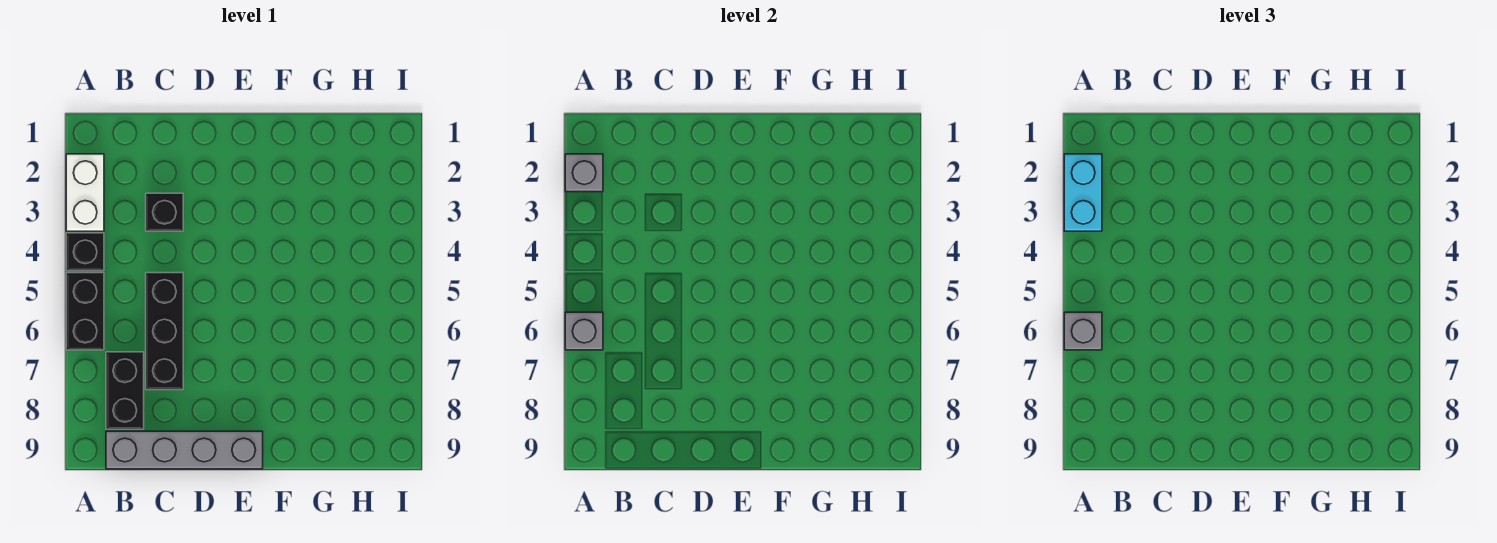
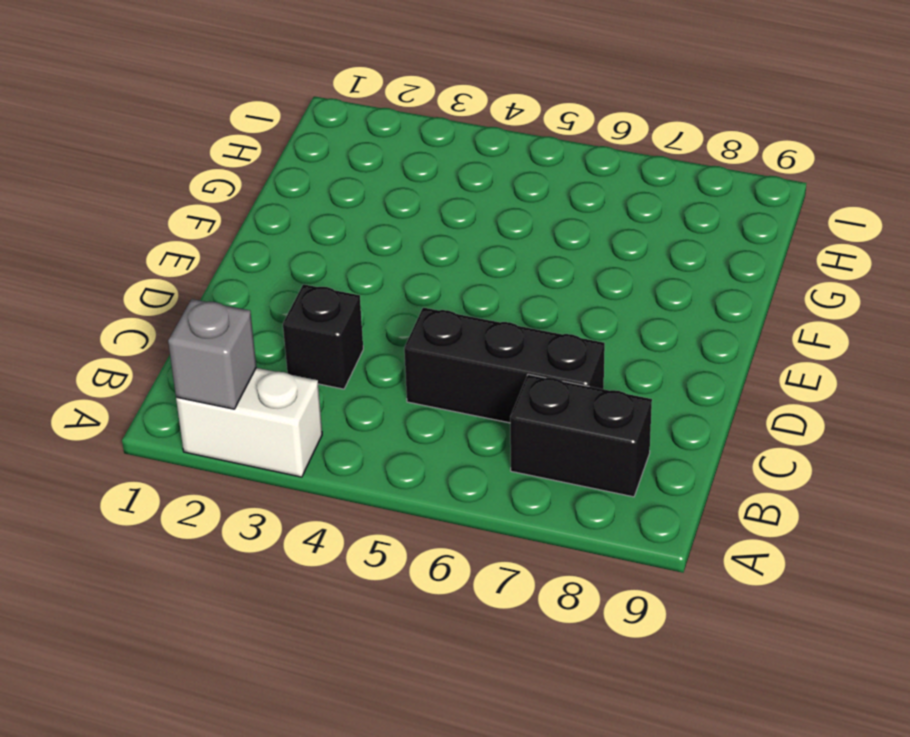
none -> black 1x1 brick [66,233,104,271]
none -> black 1x2 brick [66,273,104,350]

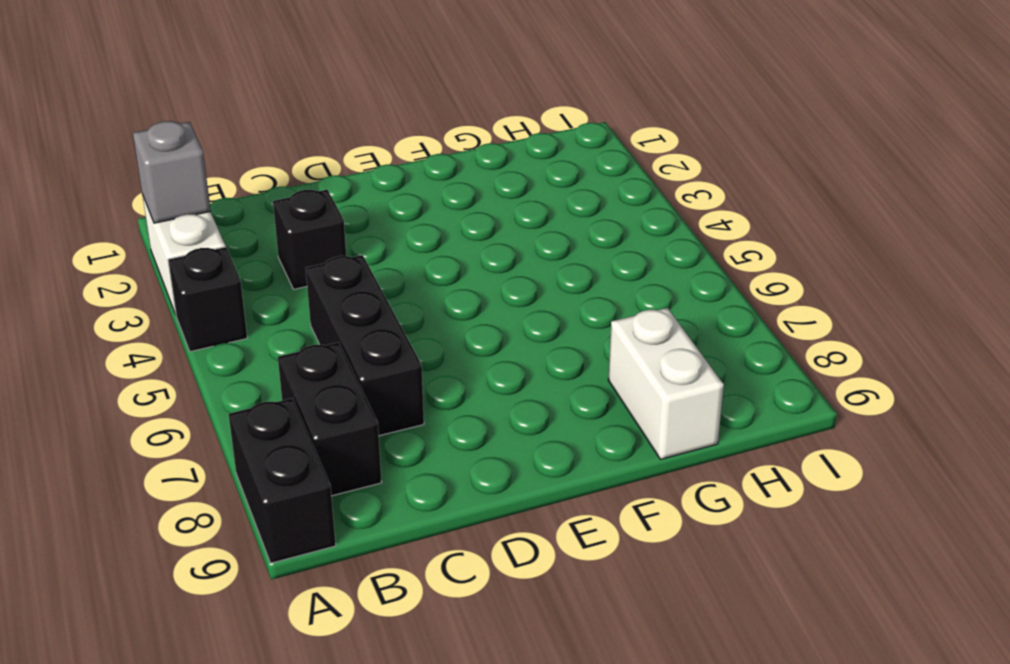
black 1x2 brick [229,398,336,563] -> black 1x2 brick moved to [66,273,104,350]
white 1x2 brick [608,308,724,459] -> none
none -> grey 1x4 brick [106,431,263,469]
none -> grey 1x1 brick [565,312,603,350]

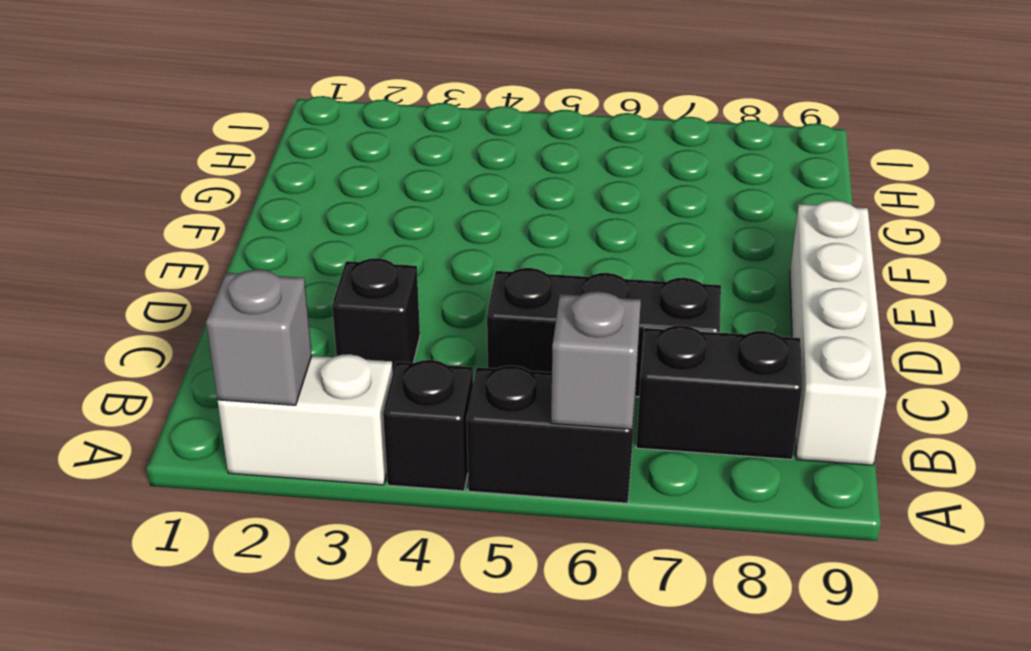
white 1x4 brick [790,200,886,465] -> grey 1x4 brick [106,431,263,469]
none -> cyan 1x2 brick [1064,154,1102,231]
none -> grey 1x1 brick [1064,312,1102,350]

